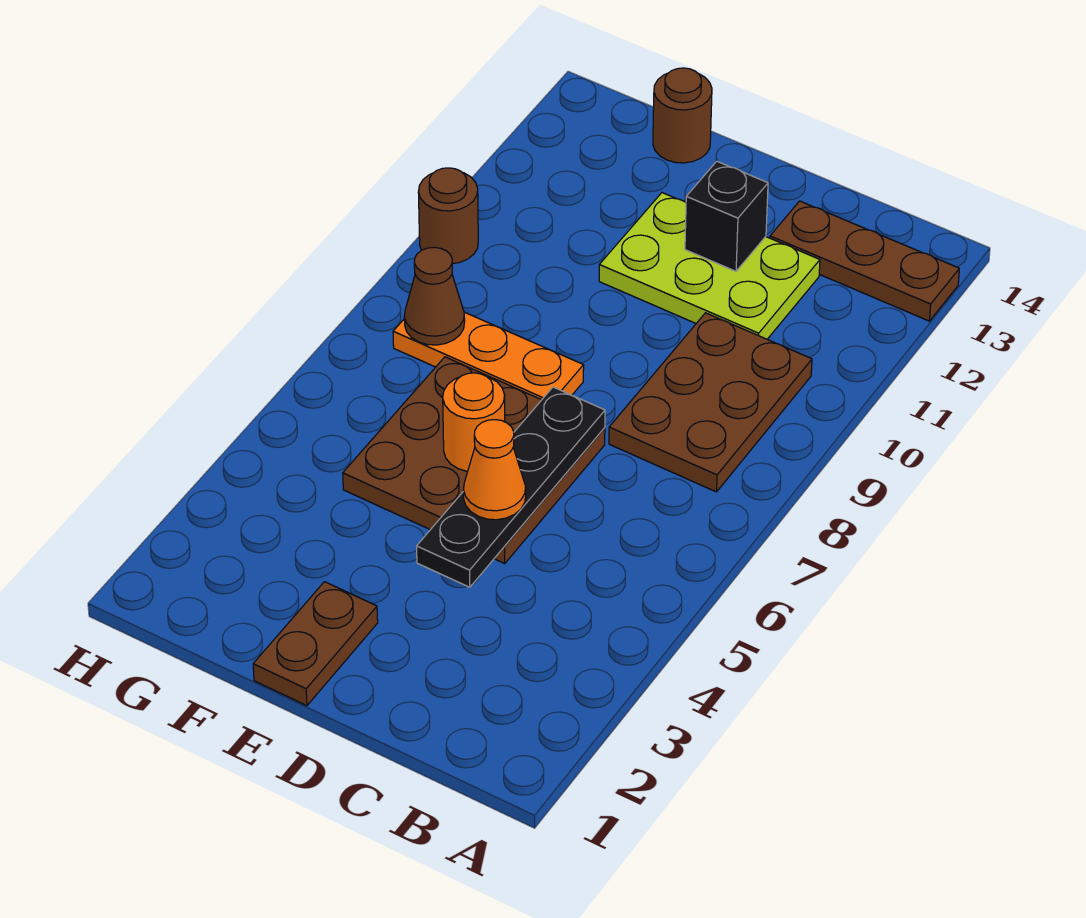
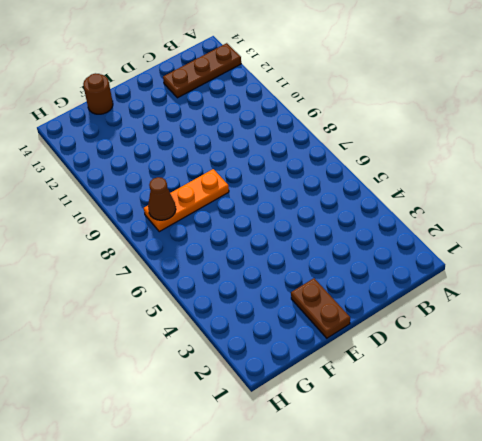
none -> brown 2x3 plate [609,313,812,492]
none -> lime 2x3 plate [599,193,820,339]
none -> brown 3x3 plate [343,357,605,564]

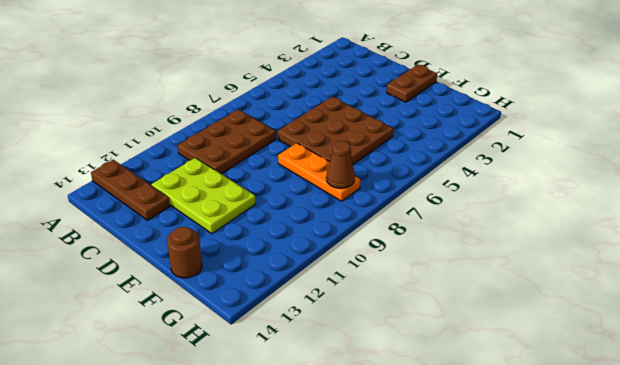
none -> brown 1x1 round brick [418,168,478,264]
none -> black 1x4 plate [417,387,605,587]
none -> black 1x1 brick [685,161,768,271]

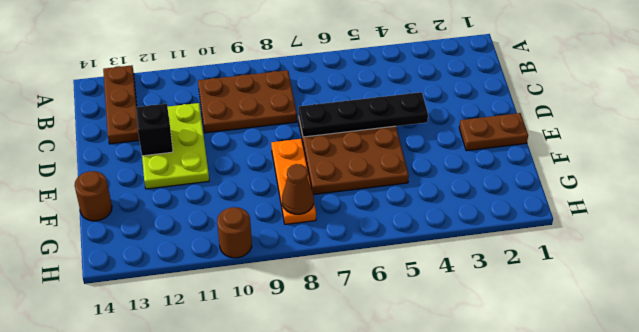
none -> orange 1x1 round brick [443,373,505,471]
none -> orange 1x1 cone [463,420,526,520]

